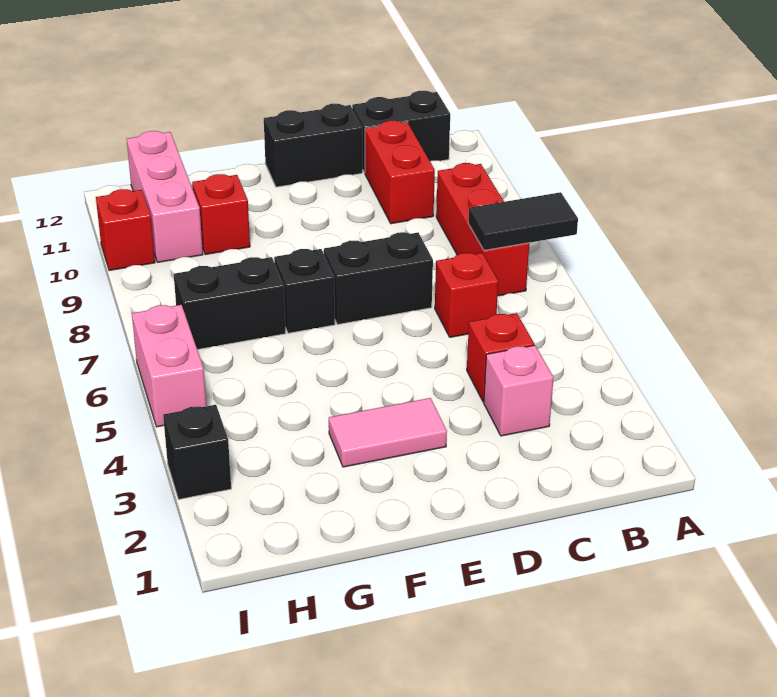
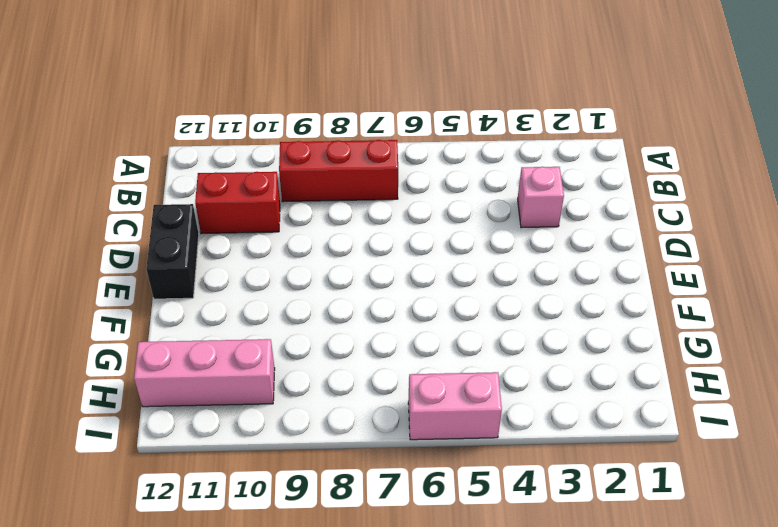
none -> black 1x2 brick [352,91,450,173]
none -> red 1x1 brick [467,313,534,402]
none -> red 1x1 brick [435,253,498,337]

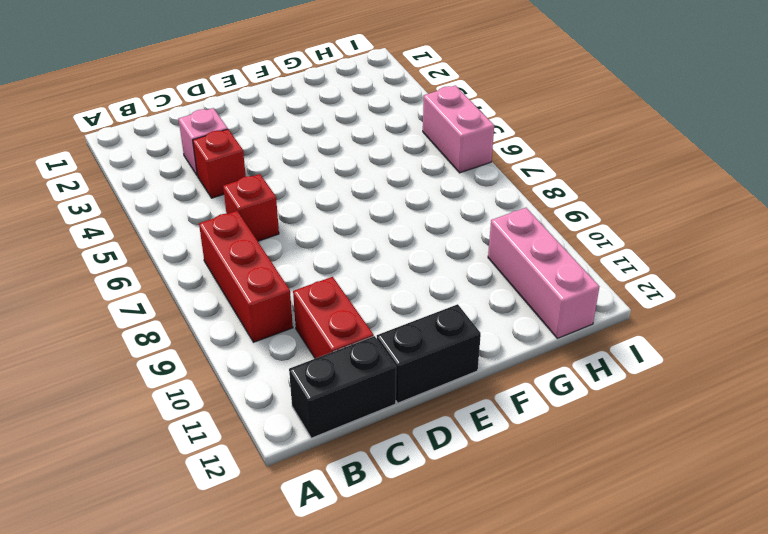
none -> black 1x2 brick [324,232,433,324]
none -> pink 1x2 tile [329,398,447,467]
none -> black 1x1 brick [274,249,335,333]

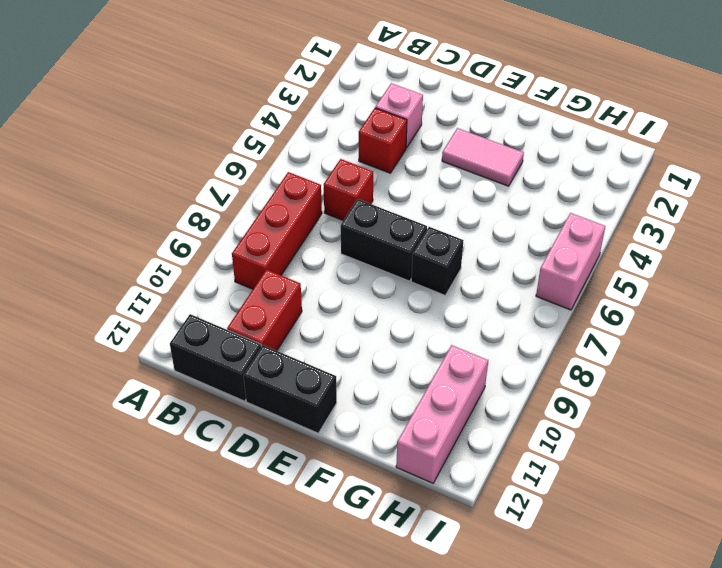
none -> black 1x2 brick [174,257,286,350]
none -> red 1x1 brick [192,174,250,255]
none -> black 1x1 brick [163,405,231,499]

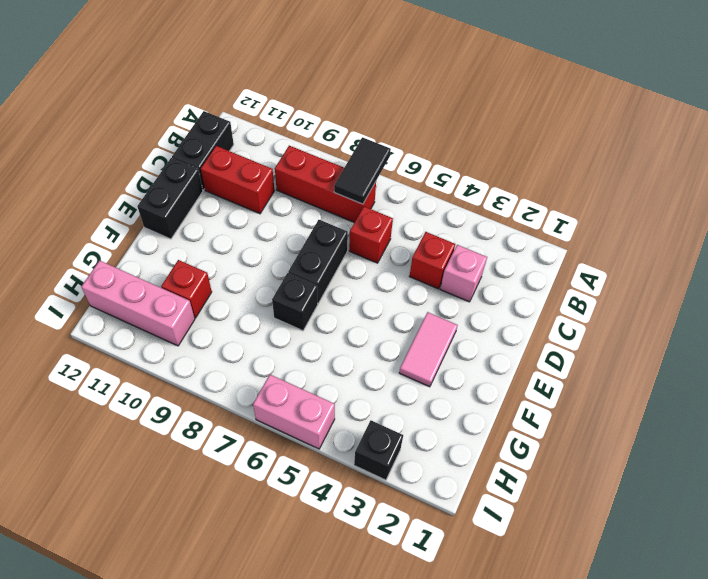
none -> black 1x2 brick [174,257,286,350]
none -> red 1x1 brick [96,189,155,271]

